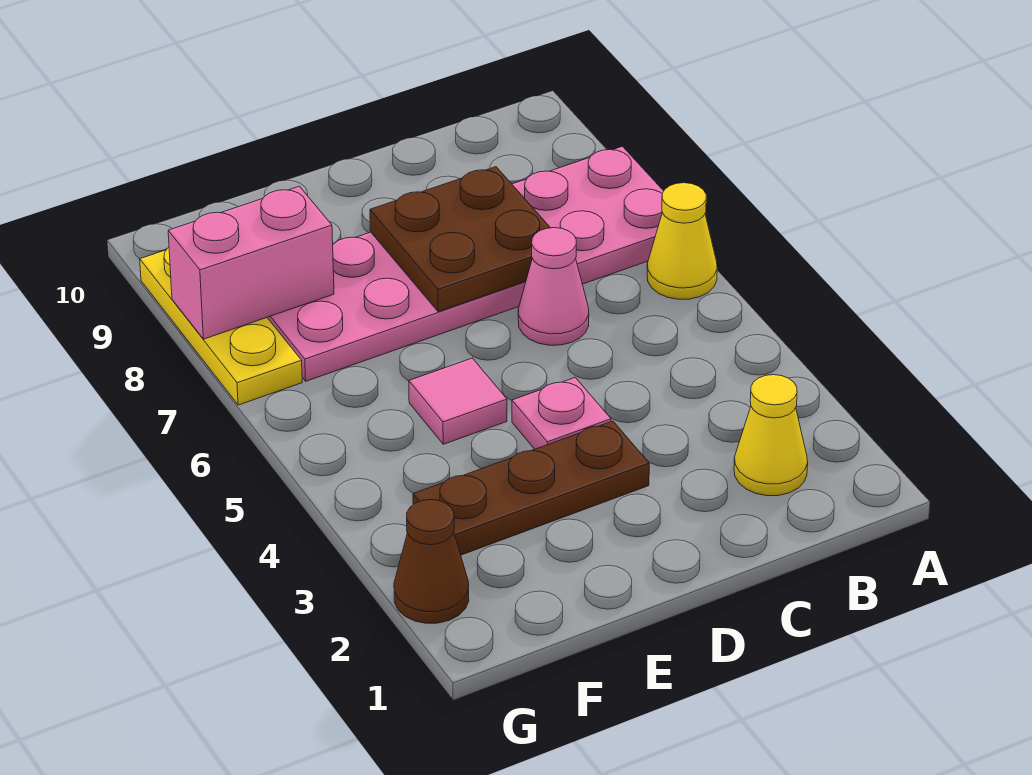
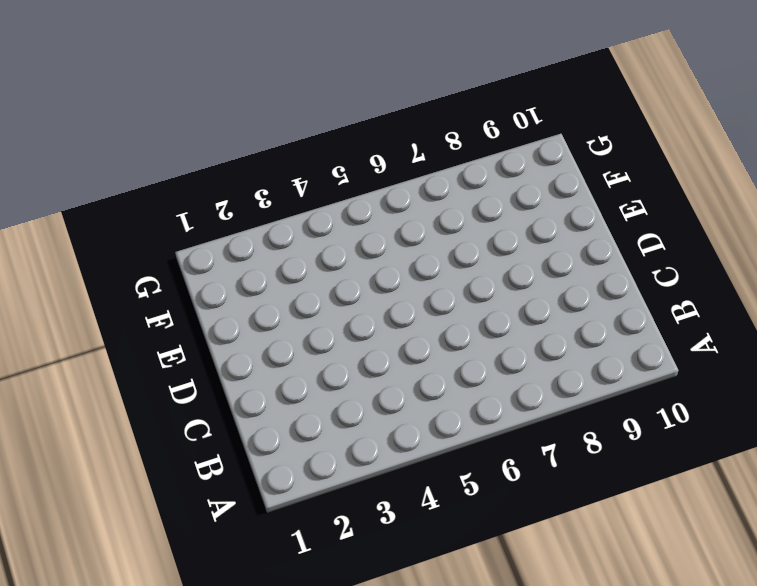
none -> yellow 1x1 cone [647,183,717,299]
none -> pink 2x6 plate [267,146,664,381]

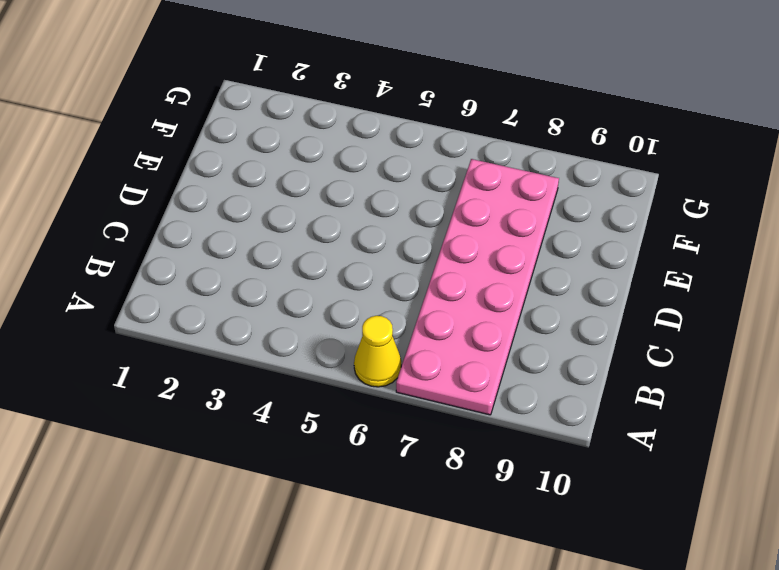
none -> yellow 1x1 cone [734,375,808,496]
none -> pink 1x1 cone [518,228,589,345]

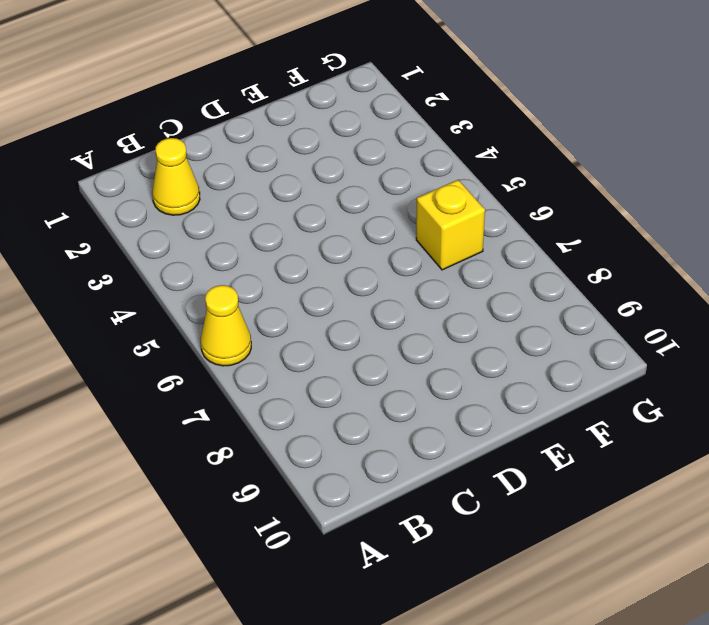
yellow 1x1 brick [416,180,485,270] -> none
none -> pink 2x6 plate [267,146,664,381]
none -> pink 1x1 cone [518,228,589,345]

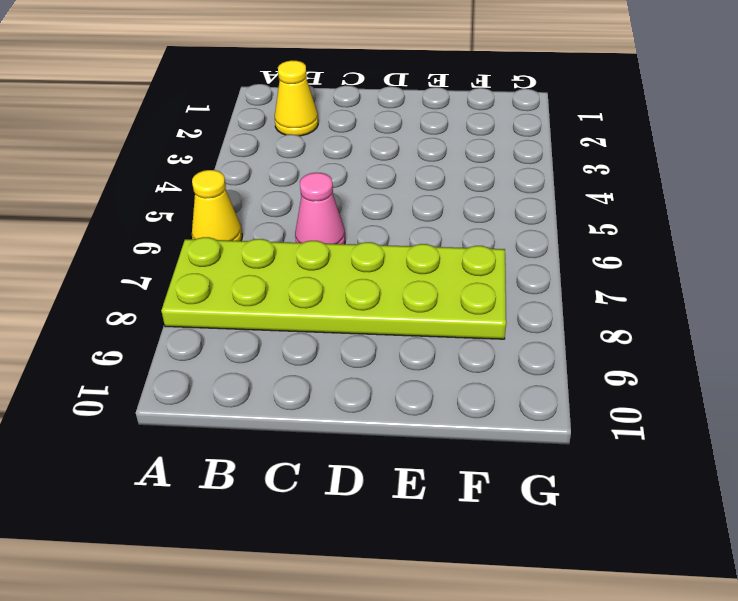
lime 2x6 plate [161,237,506,339] -> pink 2x6 plate [267,146,664,381]
none -> brown 1x3 plate [413,421,649,555]
none -> pink 1x1 plate [512,378,611,449]

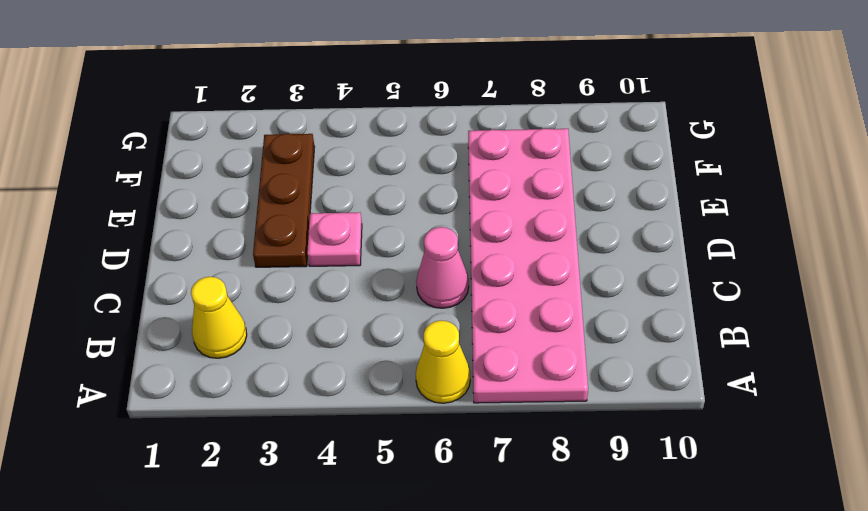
none -> pink 1x1 tile [409,358,507,444]
none -> brown 1x1 cone [394,500,469,623]

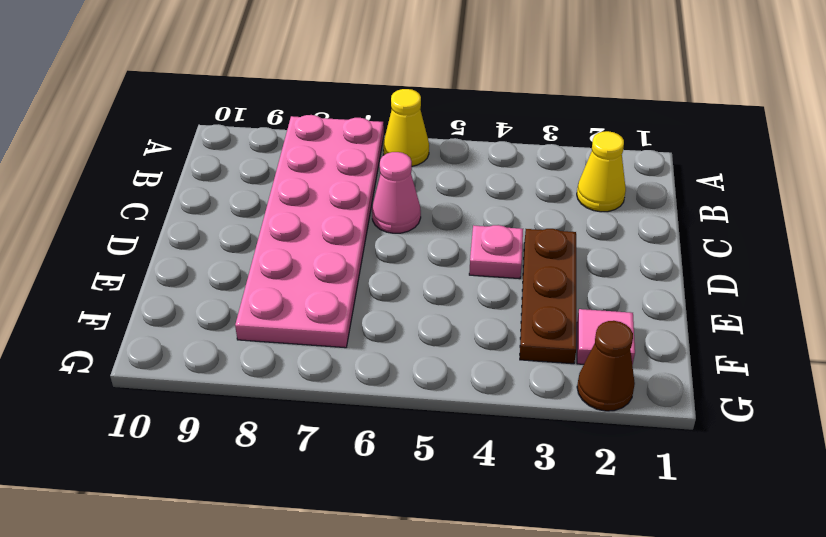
pink 1x1 tile [577,309,635,365] -> pink 1x1 tile moved to [409,358,507,444]
none -> yellow 1x3 plate [140,248,302,405]
none -> brown 2x2 plate [370,167,550,312]

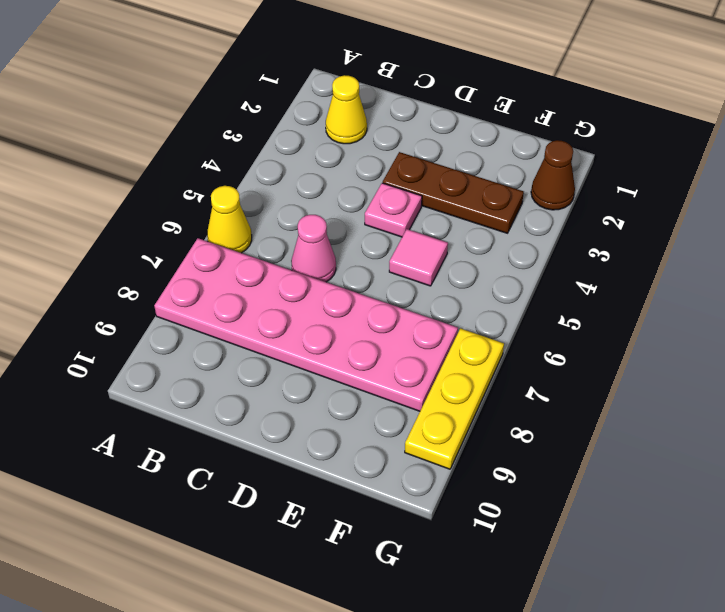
none -> brown 2x2 plate [370,167,550,312]
none -> pink 1x2 brick [168,186,334,339]

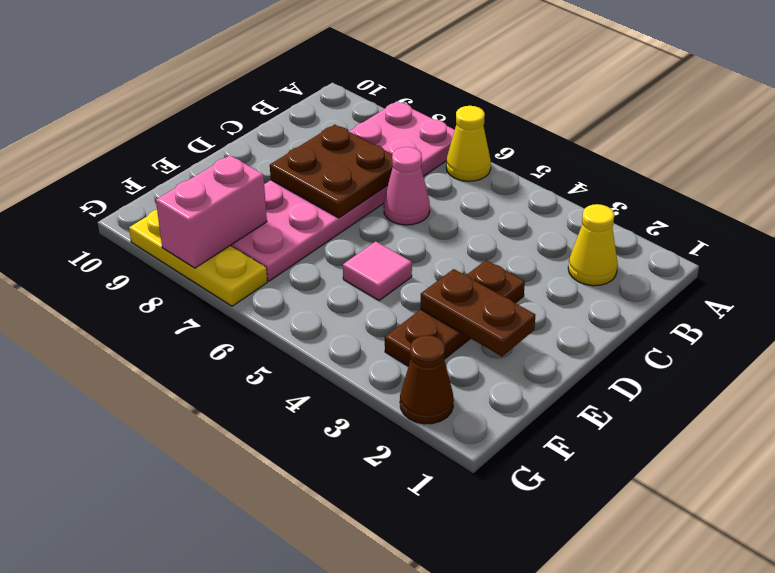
brown 1x2 plate [420,269,535,356] -> none
none -> pink 1x1 plate [512,378,611,449]

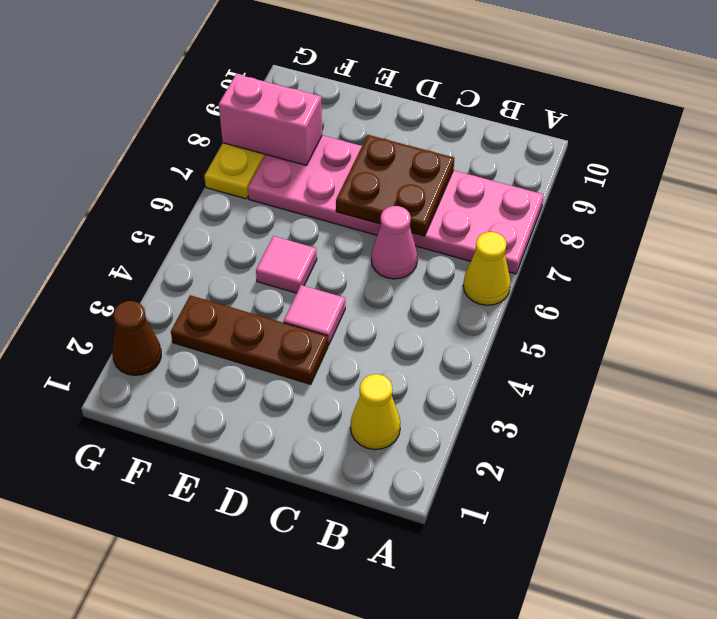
pink 1x1 tile [284,285,345,345] -> pink 1x1 plate [512,378,611,449]

